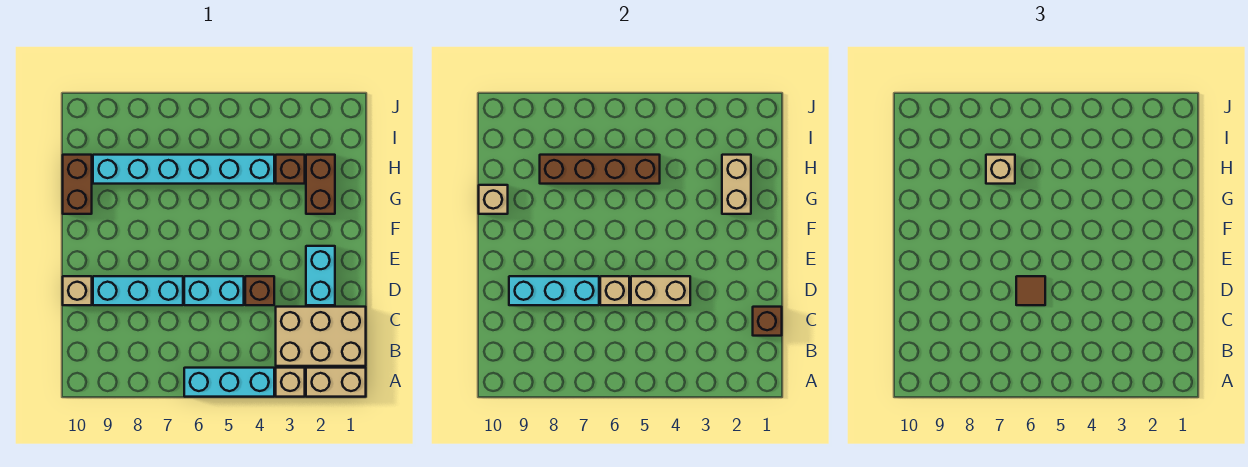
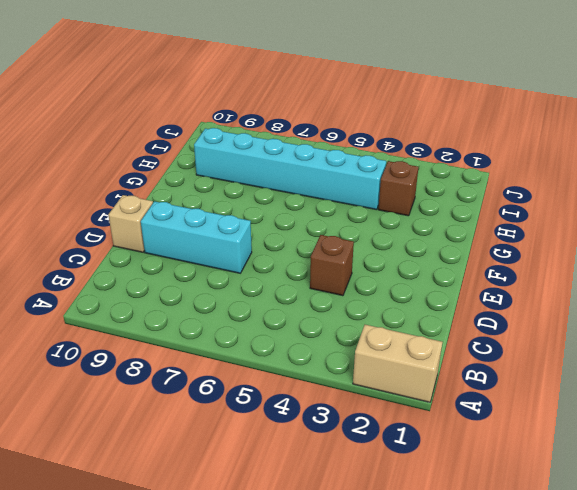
none -> tan 1x1 brick [276,368,305,397]
none -> cyan 1x3 brick [184,368,274,397]
none -> tan 2x3 brick [276,307,366,366]

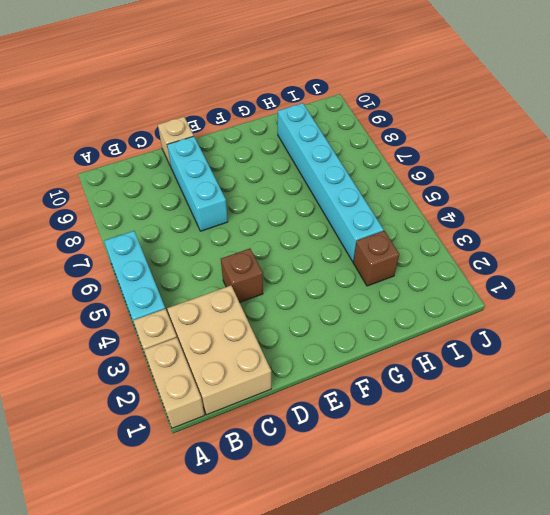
none -> cyan 1x2 brick [306,246,335,305]
none -> cyan 1x2 brick [184,276,244,305]
none -> brown 1x2 brick [306,155,335,214]

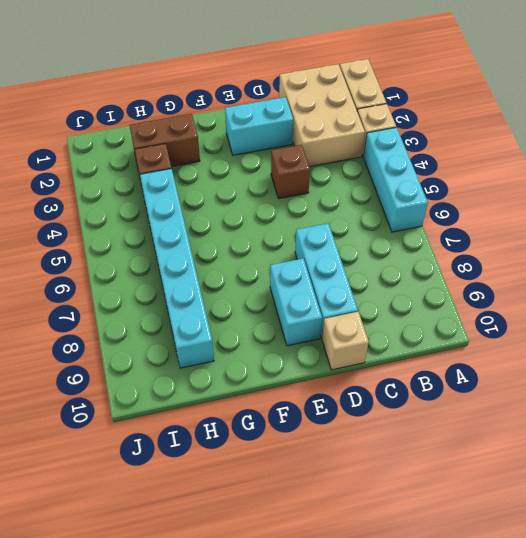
cyan 1x2 brick [270,259,322,346] -> cyan 1x2 brick moved to [184,276,244,305]
none -> brown 1x2 brick [63,155,92,214]
none -> brown 1x1 brick [753,307,782,336]
none -> tan 1x2 brick [631,276,690,305]

